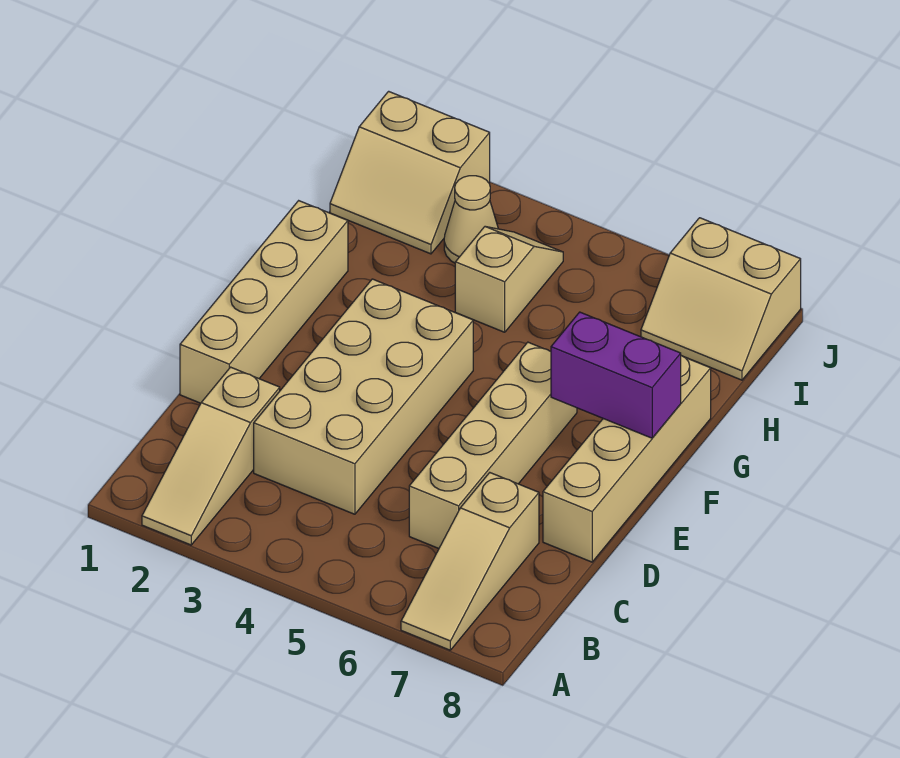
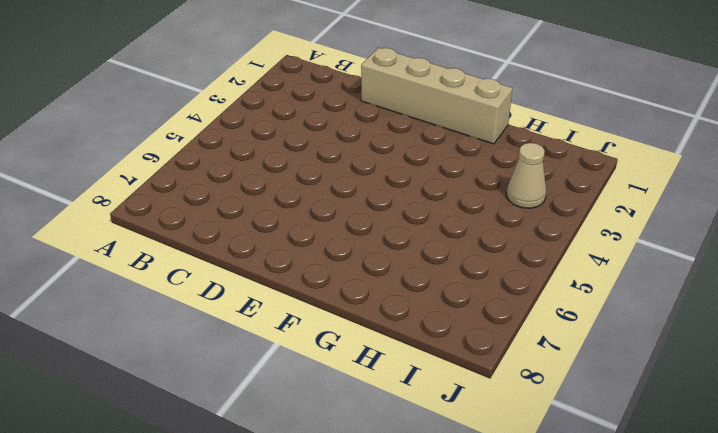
none -> tan 1x3 slope [142,367,280,545]
none -> tan 1x3 slope [401,473,539,650]

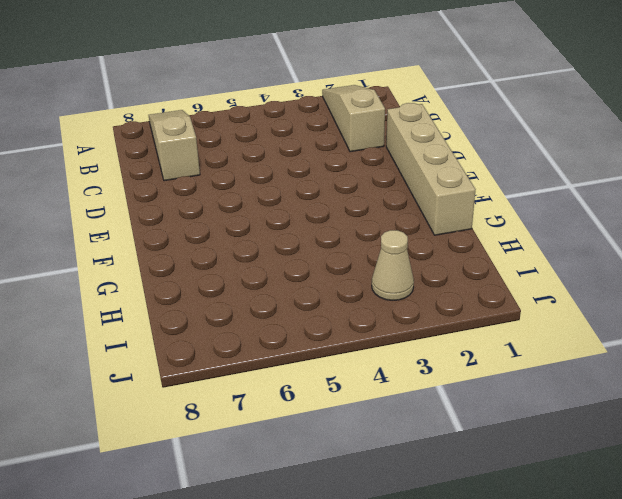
none -> tan 2x4 brick [254,279,473,514]
none -> tan 1x4 brick [409,342,577,548]

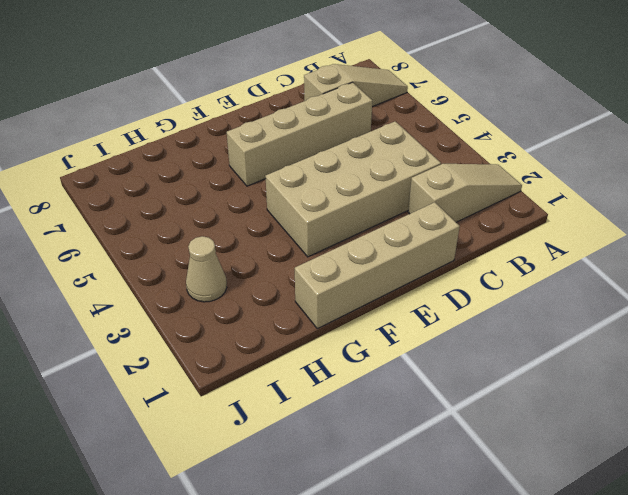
none -> tan 1x4 brick [543,356,711,562]
none -> tan 1x2 slope [455,227,563,332]

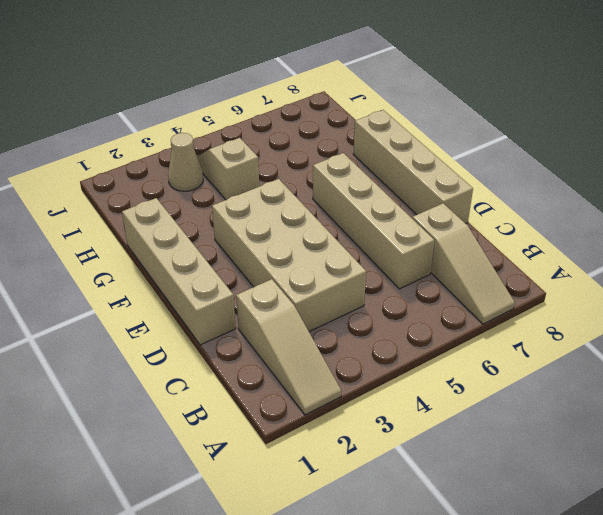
none -> tan 2x2 slope [330,91,490,254]
none -> tan 2x2 slope [641,218,801,380]

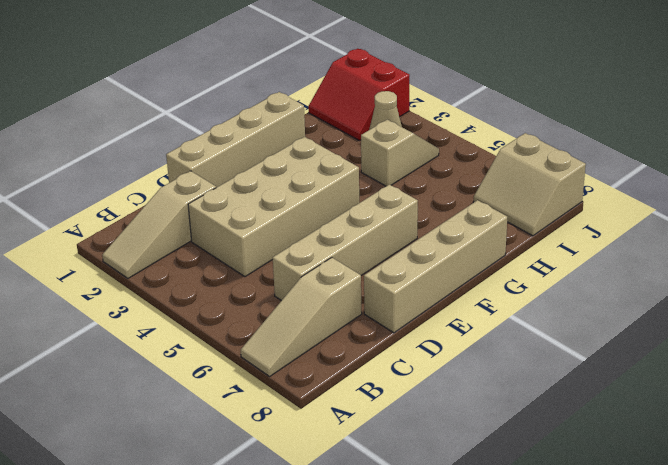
red 2x2 slope [308,49,409,141] -> tan 2x2 slope [330,91,490,254]
none -> purple 1x2 brick [551,312,681,438]

